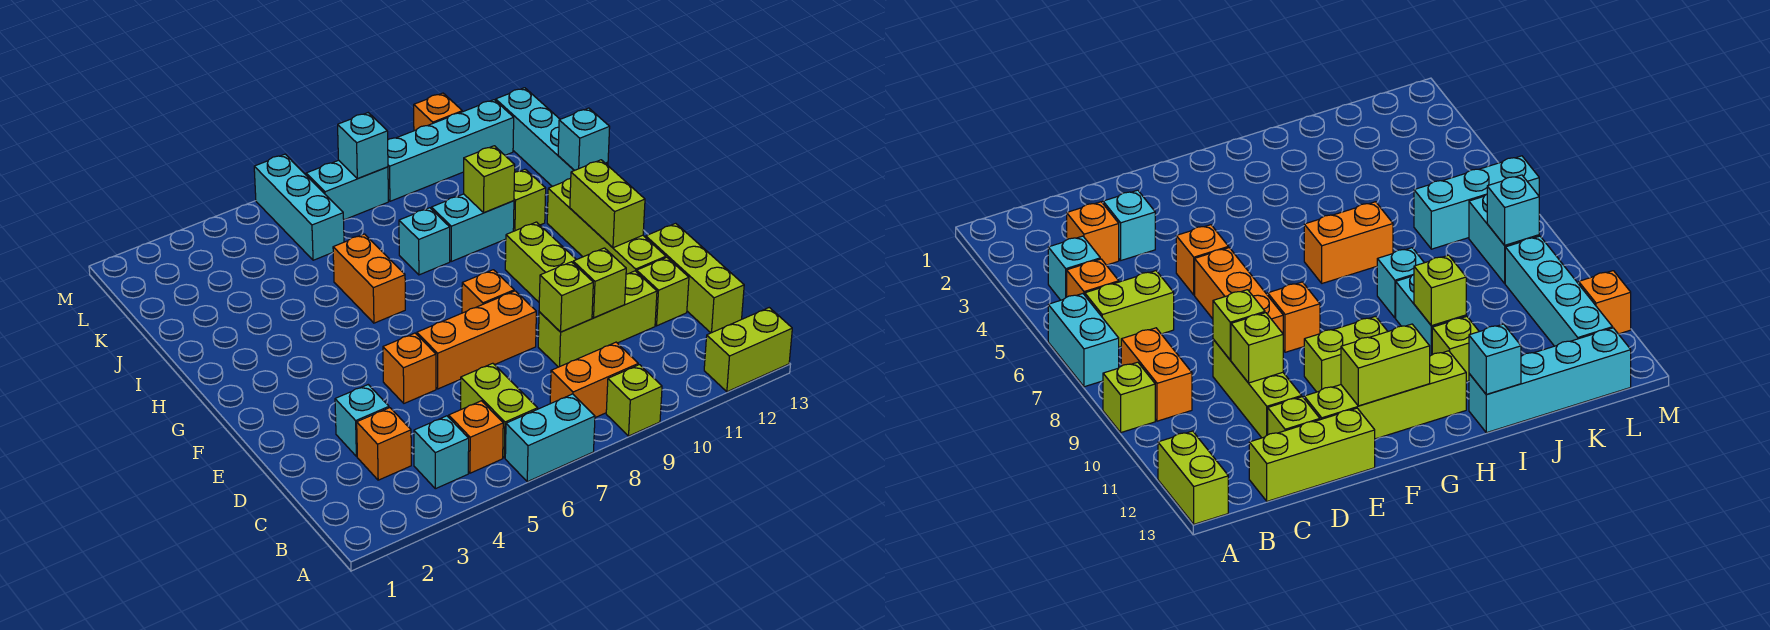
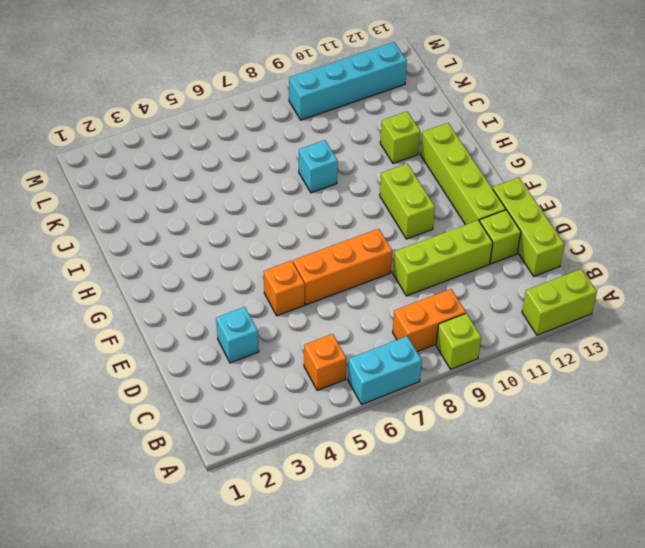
none -> cyan 1x1 brick [414,416,469,489]
none -> lime 1x2 brick [461,363,538,458]
none -> orange 1x1 brick [357,408,411,480]
none -> orange 1x1 brick [462,270,514,313]

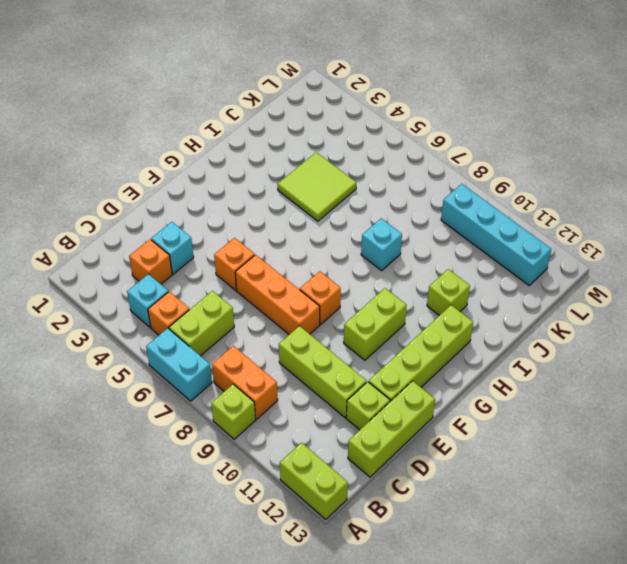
lime 2x2 tile [278,152,356,221] -> none
none -> orange 1x2 brick [333,234,405,323]
none -> cyan 1x2 brick [431,194,514,261]
none -> cyan 1x4 brick [496,88,608,186]
none -> cyan 1x3 brick [254,154,344,260]

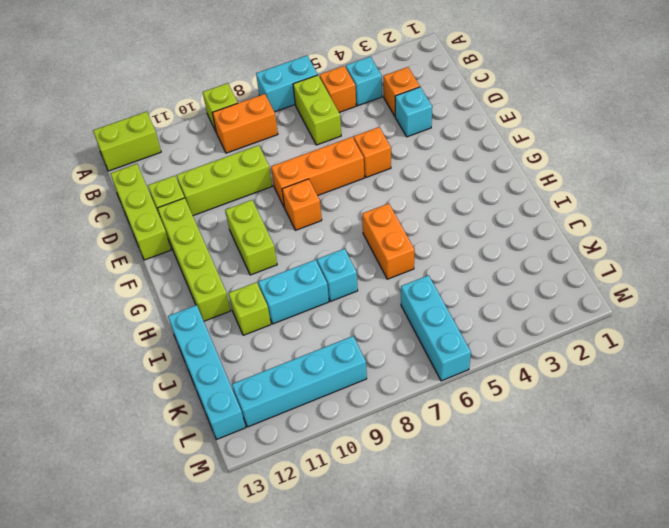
none -> cyan 1x2 brick [306,160,388,220]
none -> orange 1x1 brick [414,93,462,131]
none -> lime 1x1 brick [539,262,593,332]
none -> lime 1x1 brick [573,248,626,318]

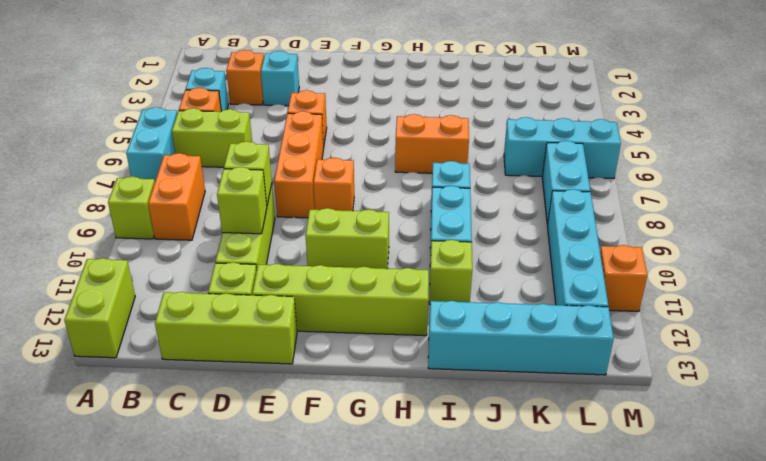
none -> lime 1x2 brick [570,160,645,248]
none -> lime 1x1 brick [464,146,515,213]
none -> cyan 1x1 brick [558,108,610,170]
none -> cyan 1x1 brick [338,113,388,179]

